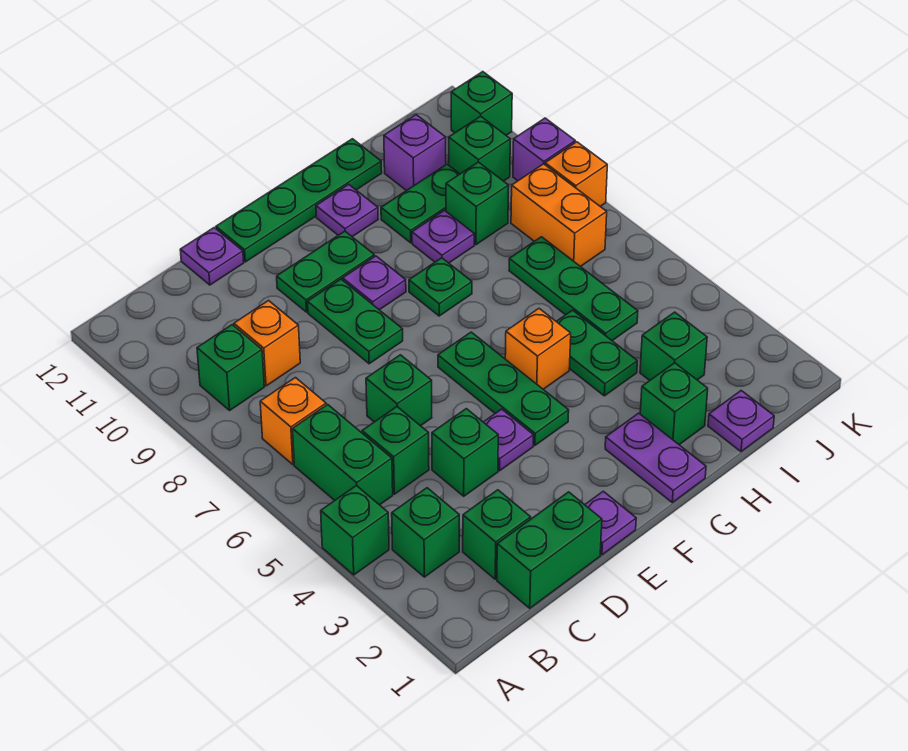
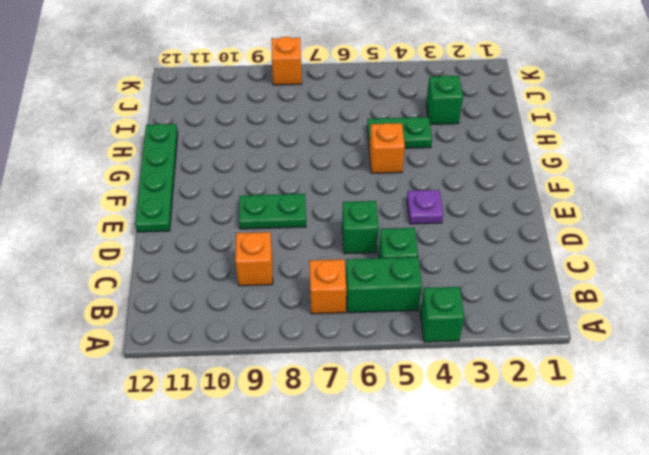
none -> green 1x1 brick [392,488,459,577]
none -> green 1x1 brick [197,325,264,410]
none -> green 1x2 brick [497,492,602,608]
none -> green 1x1 brick [463,490,531,579]

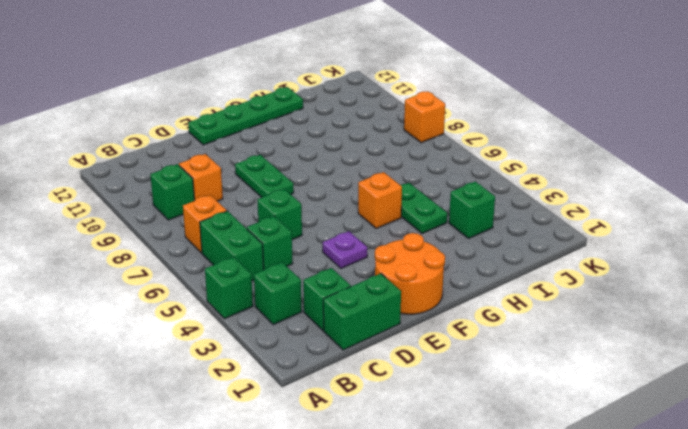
orange 2x2 round brick [375,233,445,314] -> purple 1x1 plate [585,491,636,555]
none -> green 1x1 brick [432,409,498,496]
none -> purple 1x1 plate [180,228,244,285]
none -> green 1x2 plate [277,231,374,312]
none -> green 1x3 plate [438,332,569,445]

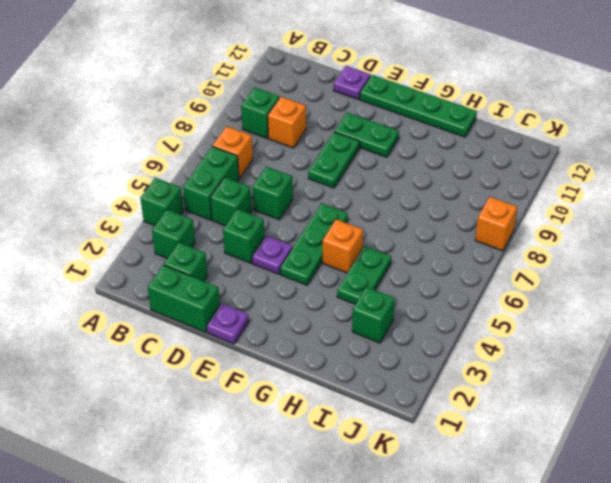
none -> purple 1x1 plate [343,256,406,310]
none -> purple 1x2 plate [605,413,706,502]
none -> green 1x1 plate [409,258,472,316]
none -> purple 1x1 plate [316,184,378,237]

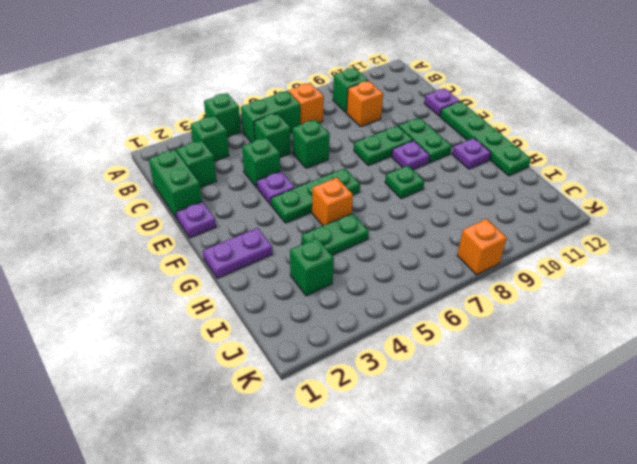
none -> green 1x1 brick [640,363,708,445]
none -> purple 1x1 plate [412,210,474,263]
none -> green 1x2 plate [381,164,459,243]
none -> purple 1x1 plate [708,391,774,452]

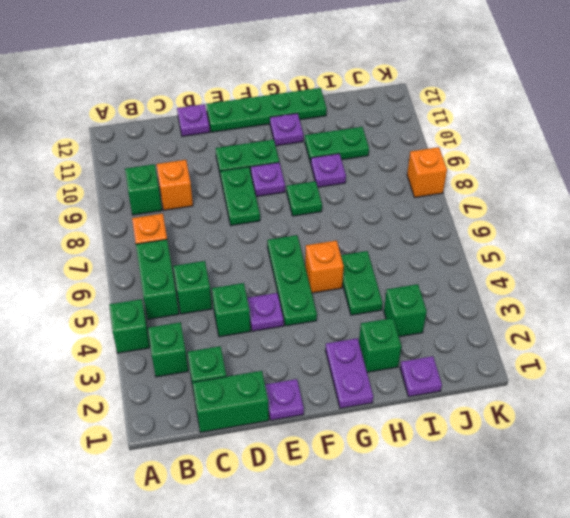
none -> green 1x1 brick [366,355,432,426]
none -> green 1x3 plate [509,237,638,341]
none -> green 1x1 brick [446,162,509,245]
none -> purple 1x1 brick [384,115,446,191]

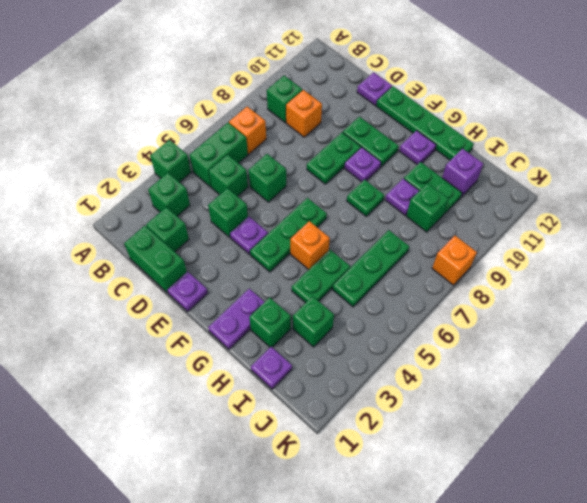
none -> orange 1x2 brick [511,164,607,267]
none -> green 1x1 brick [449,116,510,181]
none -> purple 1x1 brick [513,118,575,181]
none -> green 1x1 brick [451,72,512,135]

